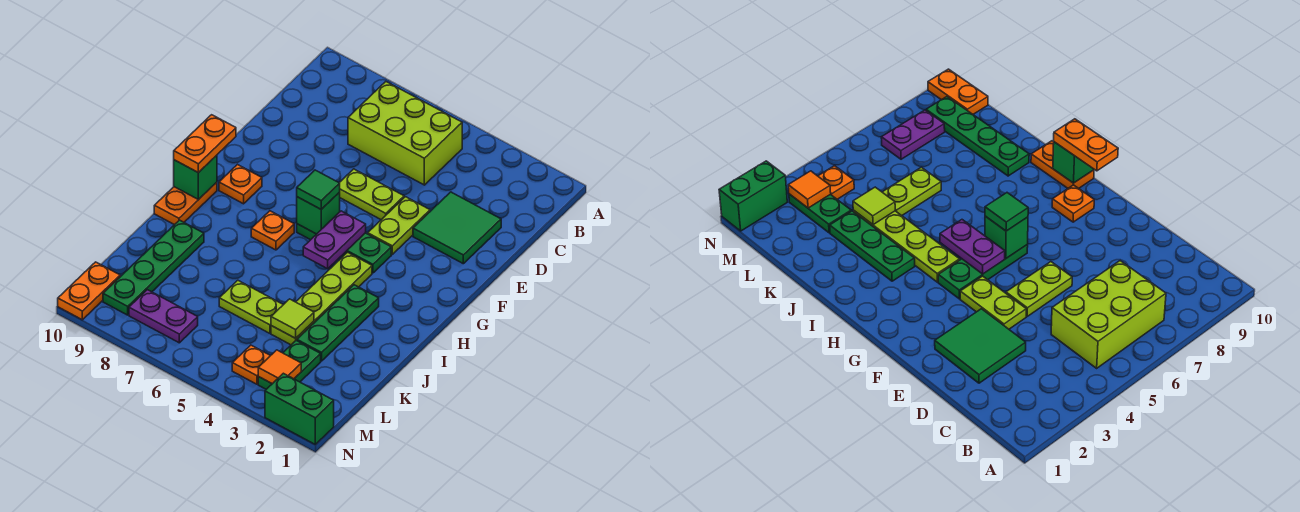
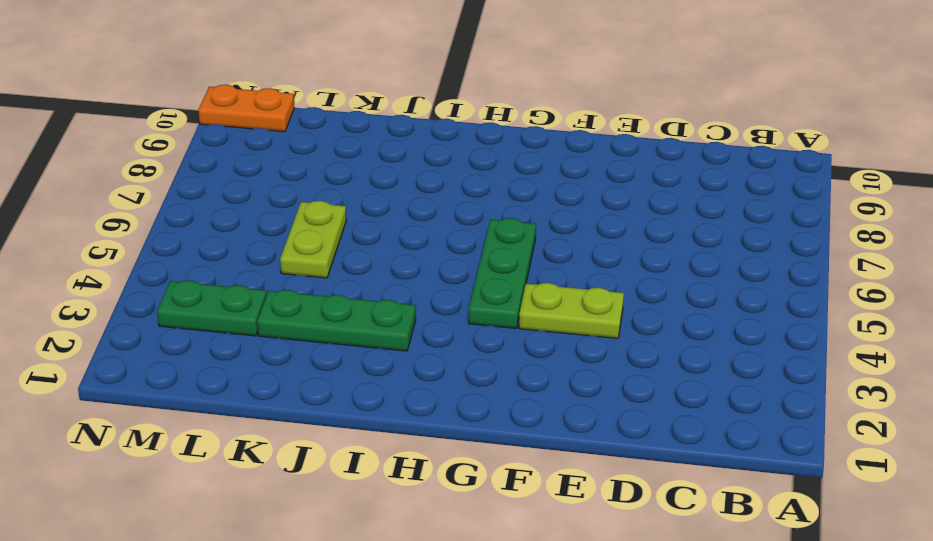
none -> lime 2x3 brick [348,82,462,185]
none -> green 2x2 tile [413,192,501,264]
none -> lime 1x2 plate [339,169,404,220]

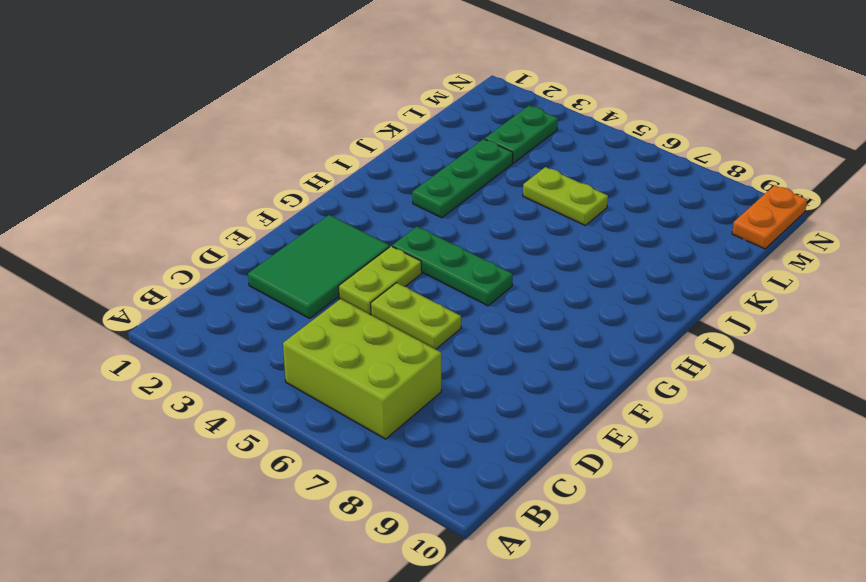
green 2x3 tile [248,215,390,318] -> green 2x2 tile [413,192,501,264]
none -> orange 1x1 plate [219,165,262,204]
none -> lime 1x4 plate [271,252,372,345]
none -> orange 1x1 plate [251,211,294,250]

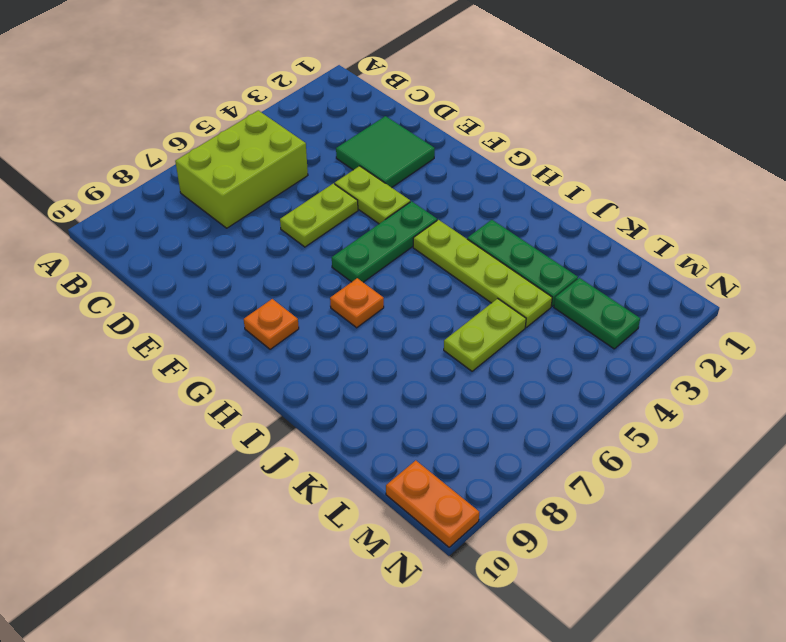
none -> orange 1x2 plate [154,182,217,225]
none -> green 1x4 plate [103,220,204,315]
none -> orange 1x1 plate [232,345,270,384]

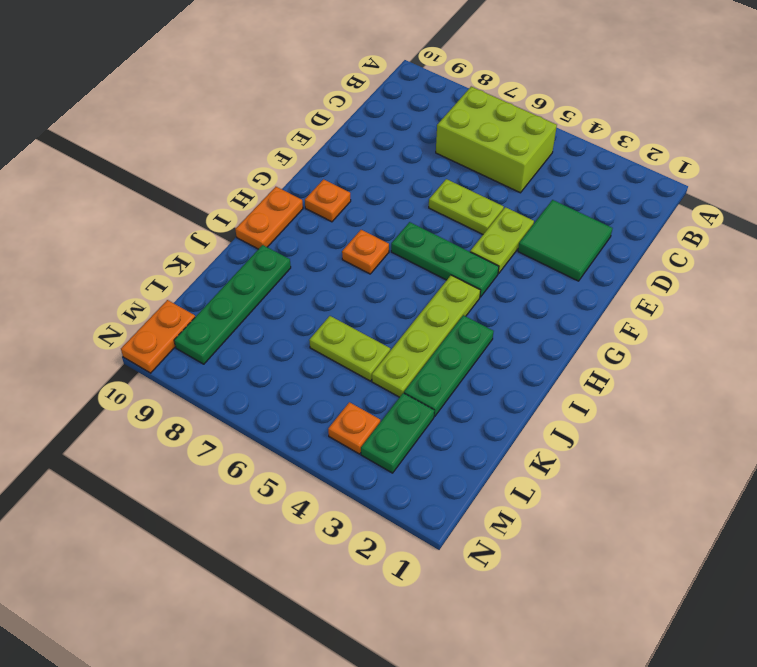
none -> purple 1x2 plate [129,290,198,343]
none -> green 1x2 brick [265,373,334,444]
none -> purple 1x2 plate [303,211,366,269]

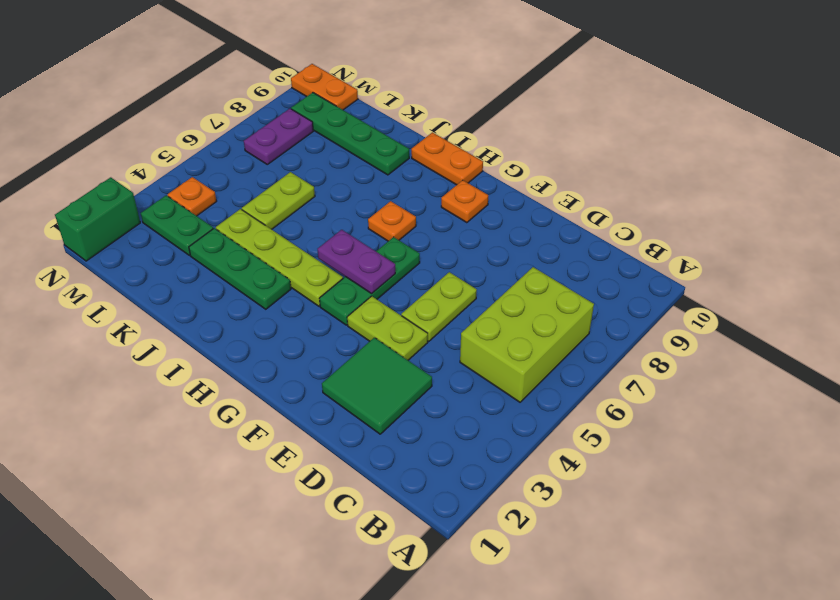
none -> green 1x1 brick [297,192,340,234]
none -> green 1x1 brick [174,155,217,200]
none -> lime 1x1 tile [271,299,314,338]

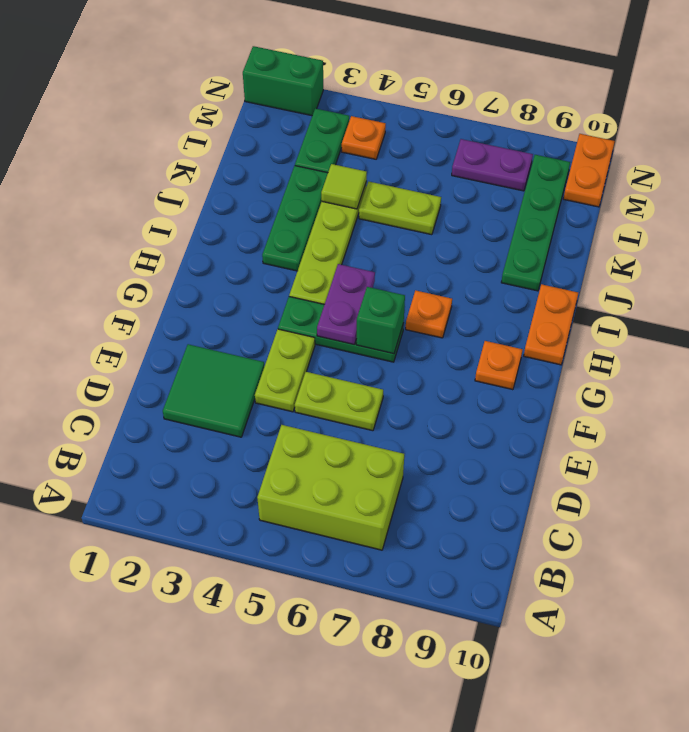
none -> green 1x1 brick [174,155,217,200]
none -> orange 1x1 tile [258,350,301,384]
none -> green 1x1 tile [297,170,340,209]

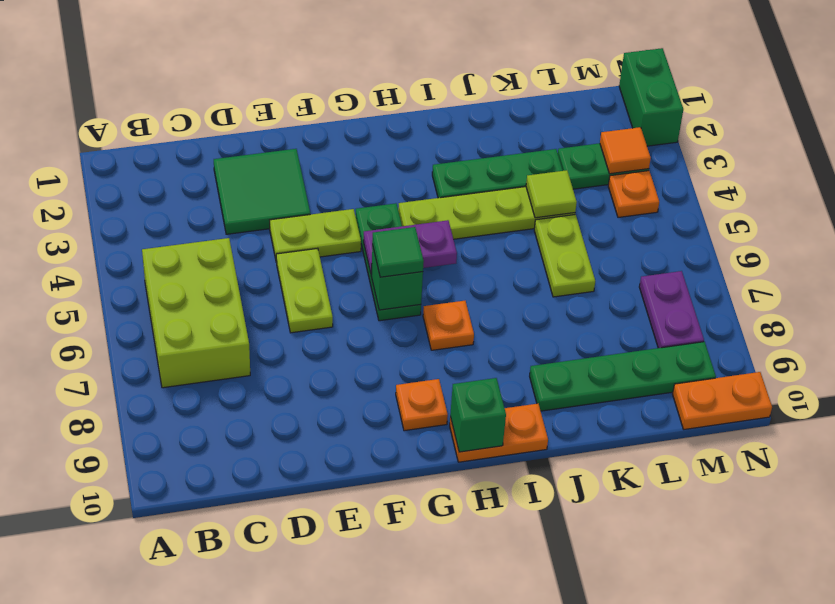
none -> orange 1x2 plate [174,115,236,173]

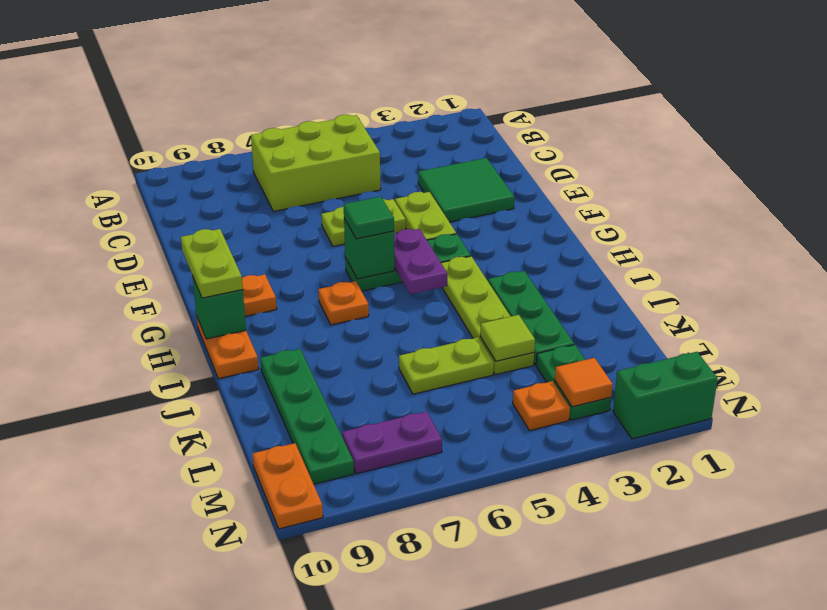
lime 1x2 plate [181,229,243,298] -> orange 1x2 plate [174,115,236,173]

